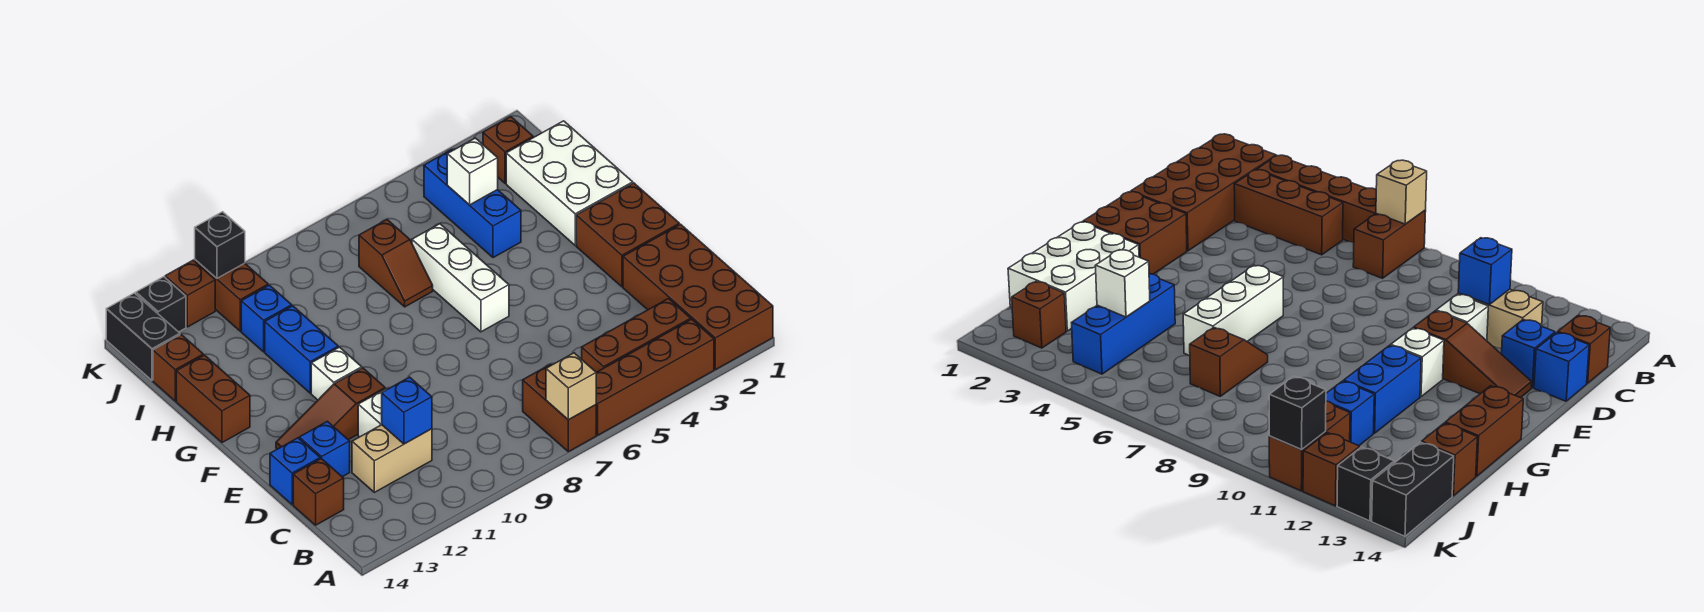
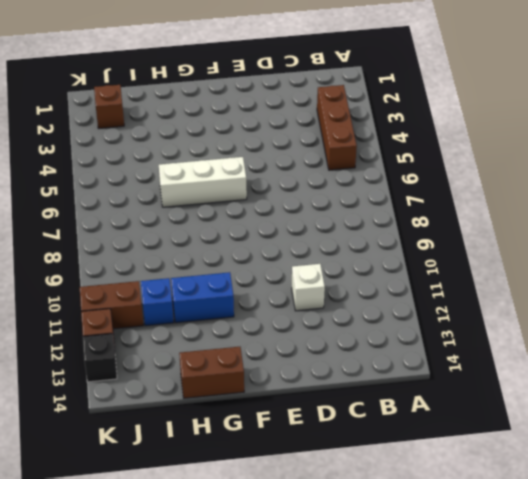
none -> brown 2x4 brick [623,224,773,370]
none -> brown 1x4 brick [596,319,714,435]
none -> brown 1x2 brick [523,364,596,452]

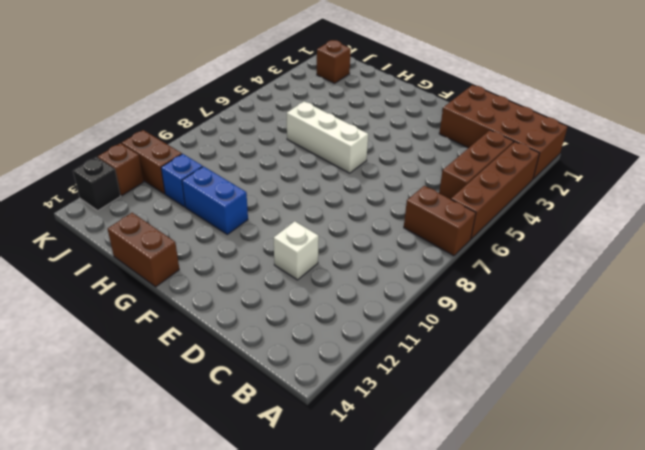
none -> tan 1x2 brick [352,425,432,492]
none -> brown 1x1 brick [293,459,344,525]
none -> blue 1x1 brick [299,421,350,477]

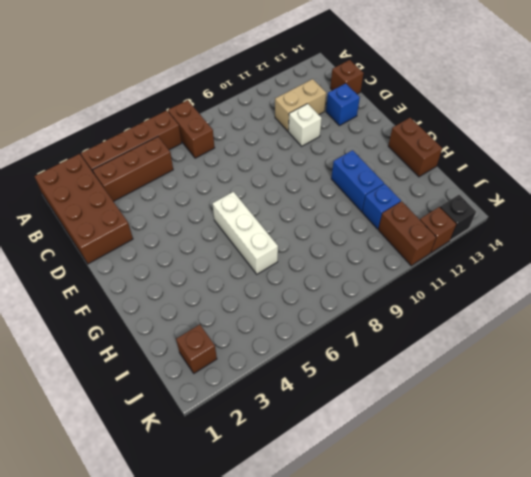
none -> blue 1x1 brick [270,438,320,504]
none -> brown 2x2 brick [576,183,679,287]
none -> brown 1x3 slope [276,368,385,449]

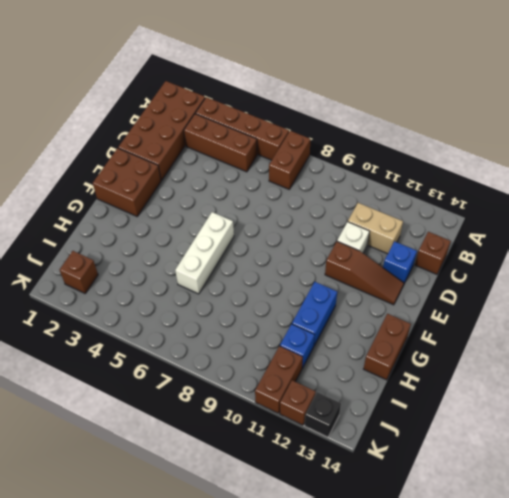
none -> blue 1x1 brick [270,438,320,504]
none -> white 1x1 brick [311,347,362,400]
none -> white 2x3 brick [506,121,633,245]

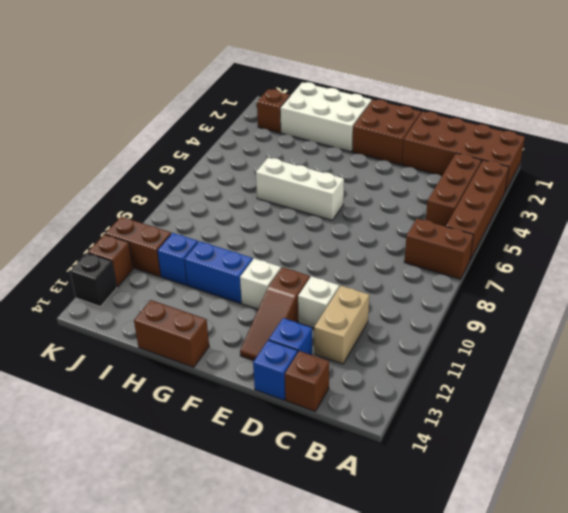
none -> blue 1x3 brick [424,150,521,258]
none -> brown 1x2 slope [359,220,433,307]
none -> brown 1x1 brick [153,335,203,401]

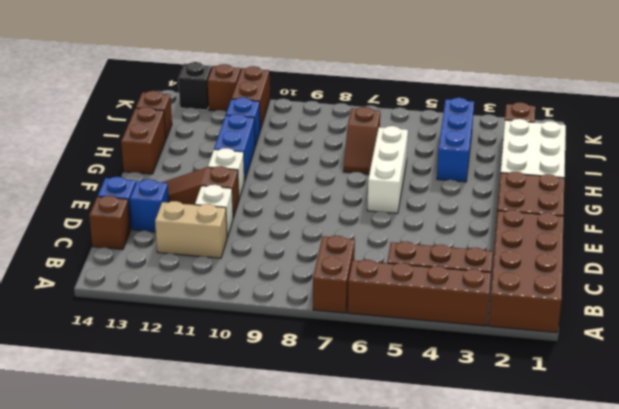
none -> black 1x2 brick [106,293,180,380]
none -> tan 1x1 brick [546,353,596,420]
none -> blue 1x1 brick [382,377,432,444]

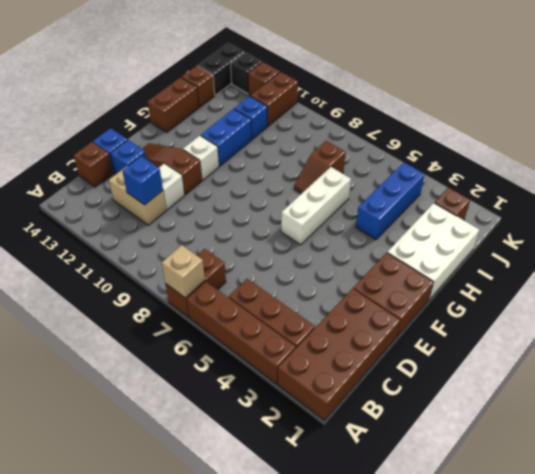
none -> white 1x1 brick [447,138,498,205]
none -> black 1x1 brick [195,212,245,278]

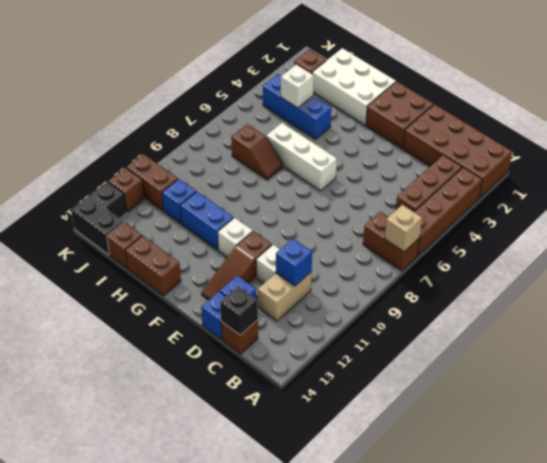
black 1x1 brick [220,286,258,335] -> black 1x1 brick moved to [195,212,245,278]

